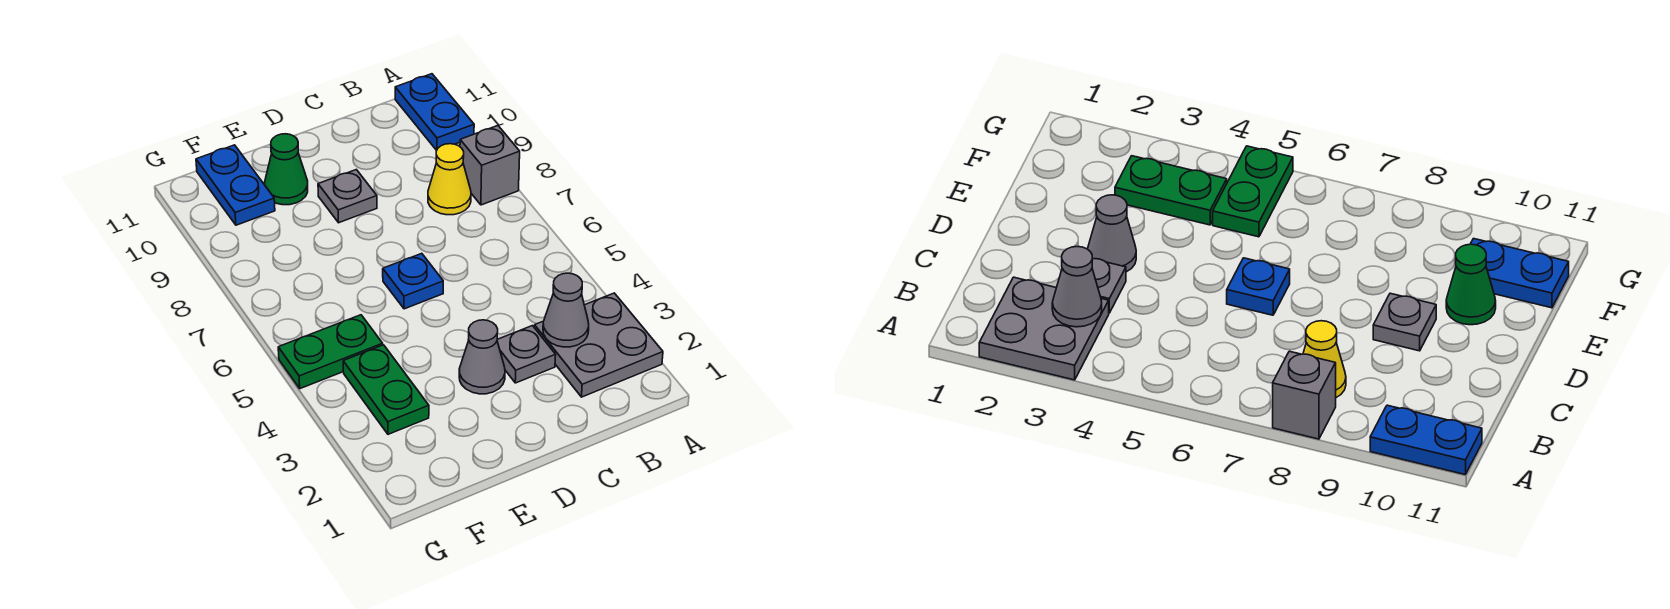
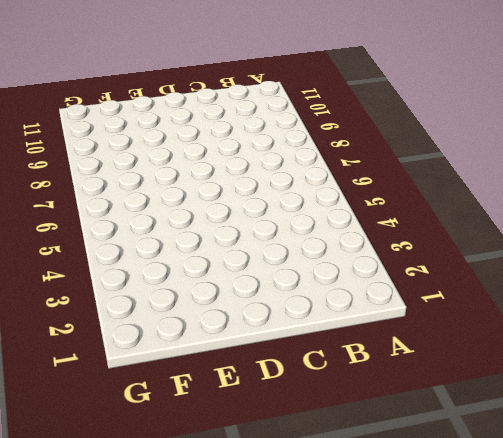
none -> grey 2x2 plate [534,293,663,397]
none -> grey 1x1 brick [460,126,520,205]
none -> blue 1x2 plate [395,74,474,150]

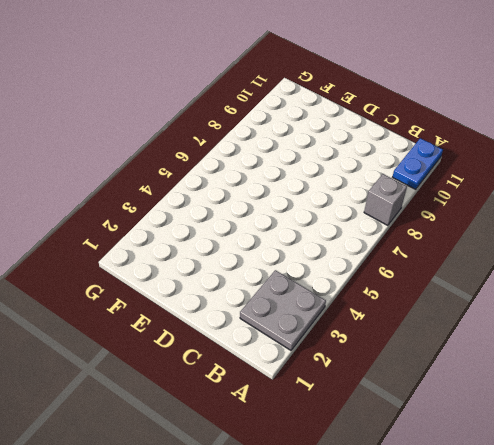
none -> yellow 1x1 cone [428,144,471,215]
none -> grey 1x1 plate [497,326,556,383]
none -> grey 1x1 cone [459,320,505,394]

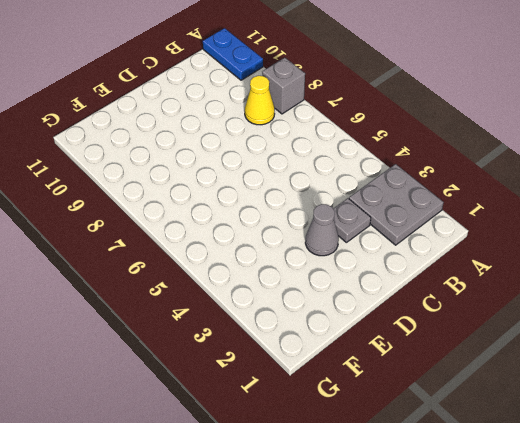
none -> blue 1x1 plate [383,253,443,309]
none -> grey 1x1 plate [318,170,377,223]
none -> green 1x1 cone [265,134,308,205]

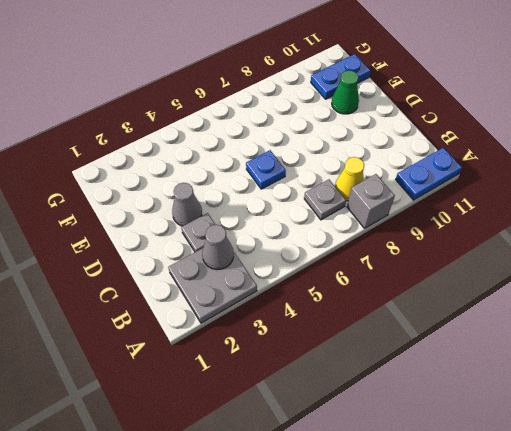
grey 1x1 plate [304,180,346,220] -> grey 1x1 plate moved to [318,170,377,223]
none -> green 1x2 plate [343,345,429,434]
none -> green 1x2 plate [278,315,383,389]

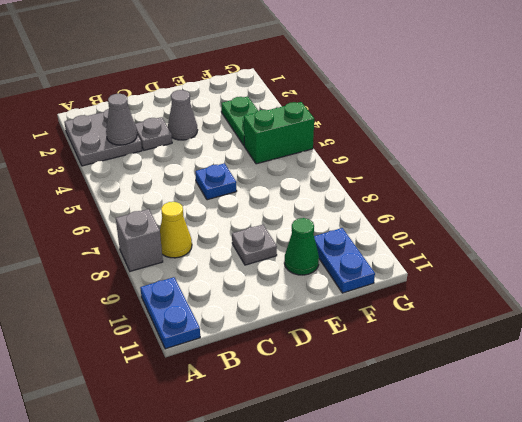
green 1x2 brick [244,102,314,164] -> green 1x2 plate [278,315,383,389]

